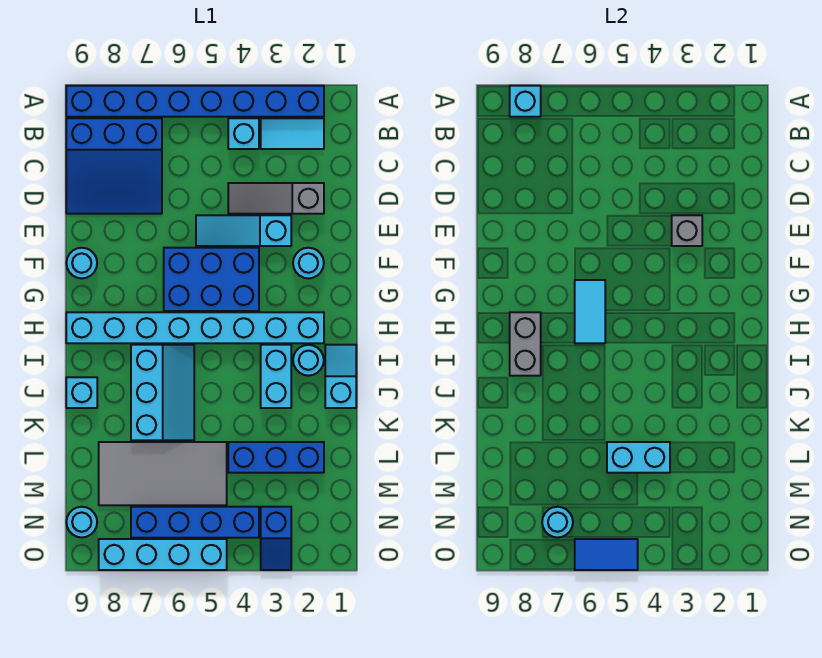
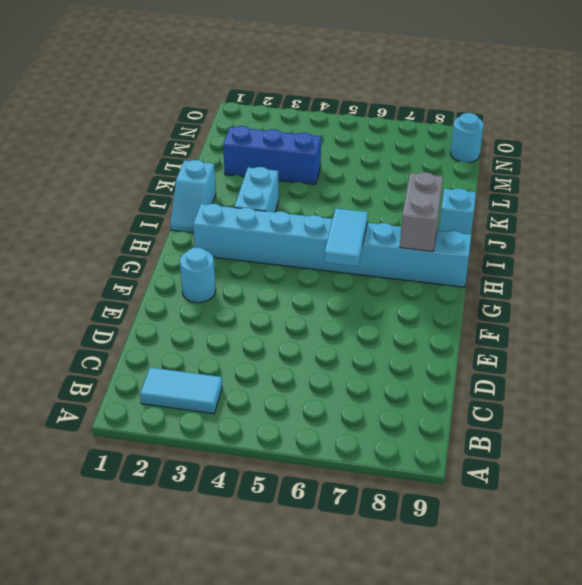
none -> blue 1x8 brick [66,86,324,117]
none -> cyan 1x1 brick [228,118,259,149]
none -> blue 3x3 slope [66,118,162,214]

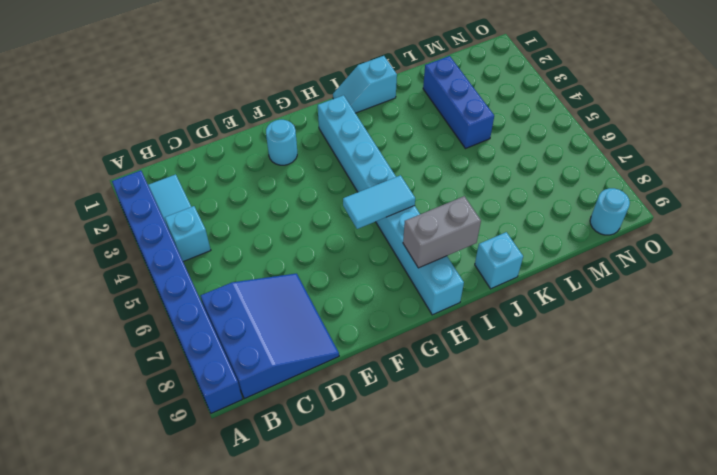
none -> grey 1x3 slope [228,183,324,214]
none -> cyan 1x3 slope [196,215,291,246]
none -> blue 2x3 brick [164,248,259,311]

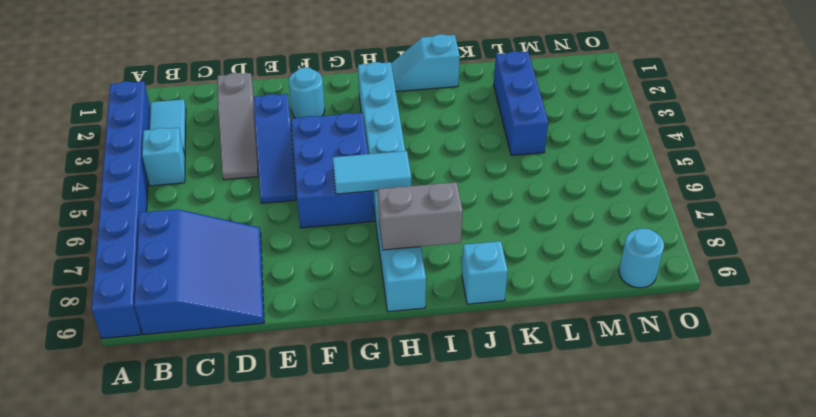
blue 1x3 slope [254,94,296,203] -> cyan 1x3 slope [196,215,291,246]
none -> cyan 1x1 round brick [66,248,97,278]
none -> cyan 1x1 round brick [293,345,324,376]
none -> cyan 1x2 brick [261,345,291,408]

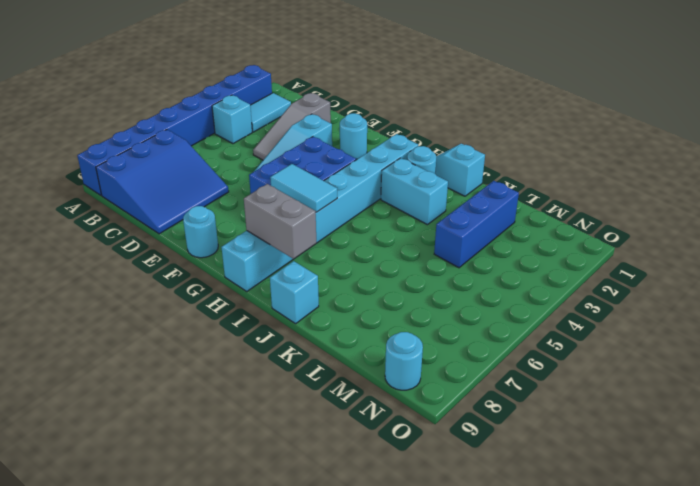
none -> cyan 2x3 slope [131,345,194,440]
none -> grey 2x4 tile [99,442,227,505]
none -> blue 1x2 slope [261,507,291,570]

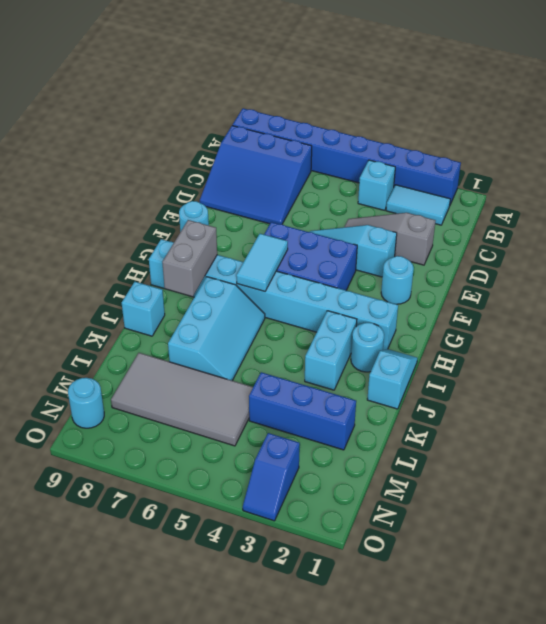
none -> blue 1x4 brick [131,507,259,538]
none -> cyan 1x4 brick [99,539,227,570]
none -> cyan 1x1 brick [510,86,541,117]

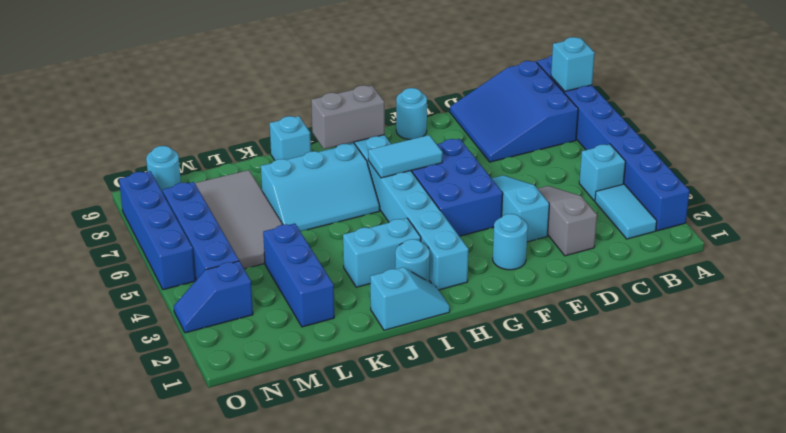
blue 1x4 brick [119,171,195,290] -> cyan 1x4 brick [99,539,227,570]
none -> grey 1x1 brick [672,215,702,246]
none -> cyan 1x2 brick [607,442,670,473]
none -> cyan 1x1 round brick [542,507,573,538]

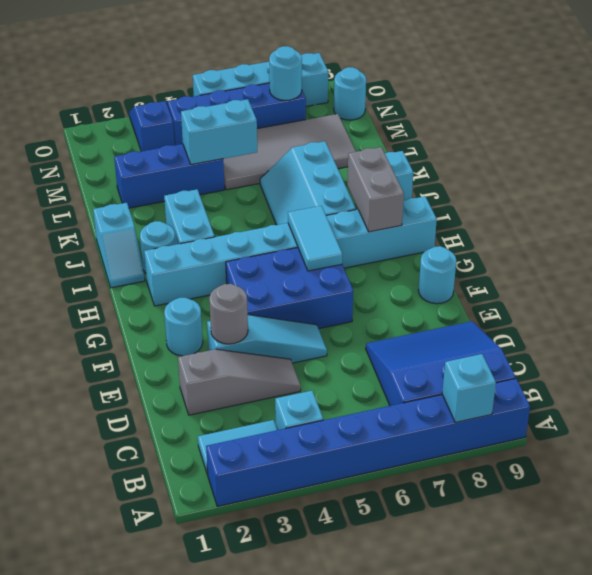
grey 1x1 round brick [209,284,248,344] -> grey 1x1 brick [672,215,702,246]
none -> blue 1x2 tile [575,539,638,570]

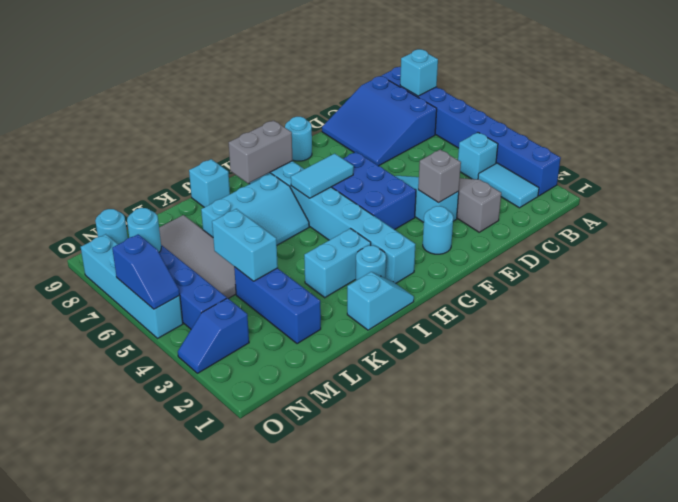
blue 1x2 slope [112,234,180,309] -> blue 1x2 tile [575,539,638,570]

